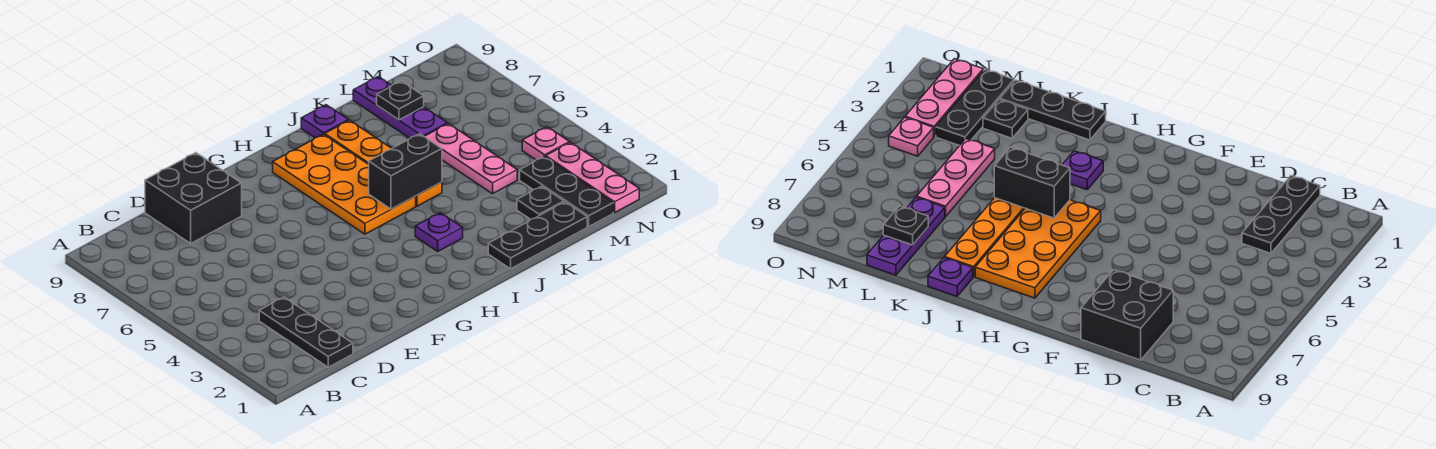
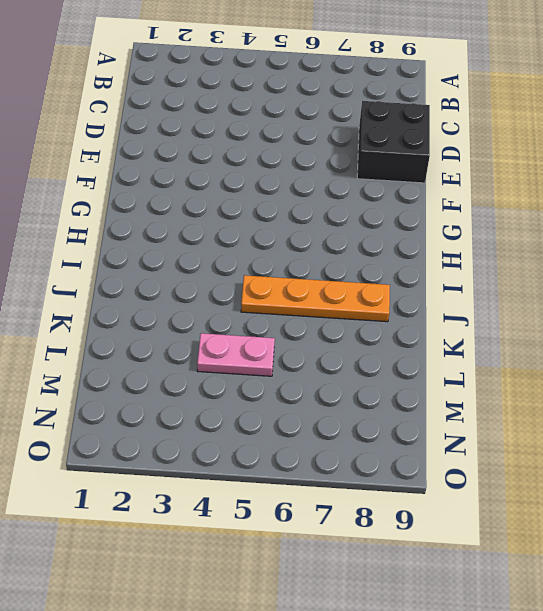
pink 1x2 plate [197,333,275,376] -> pink 1x3 plate [424,123,517,194]
none -> black 1x3 plate [259,297,353,367]
none -> orange 2x4 plate [273,134,416,234]
none -> purple 1x1 plate [415,213,463,251]

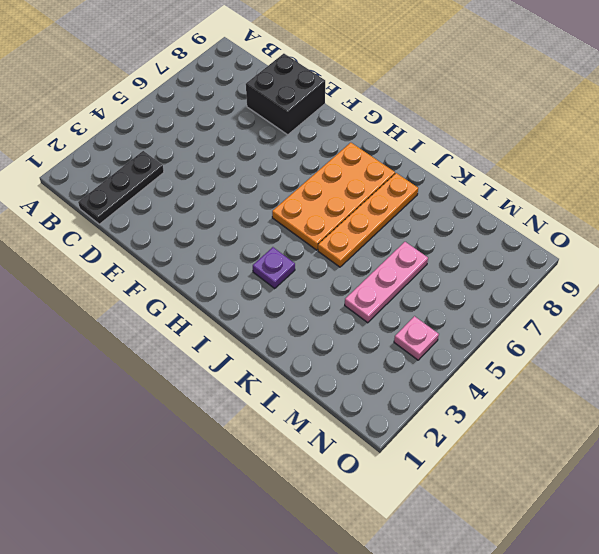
none -> black 1x3 plate [488,202,587,269]
none -> purple 1x1 plate [301,105,348,138]
none -> black 1x1 plate [517,186,564,219]

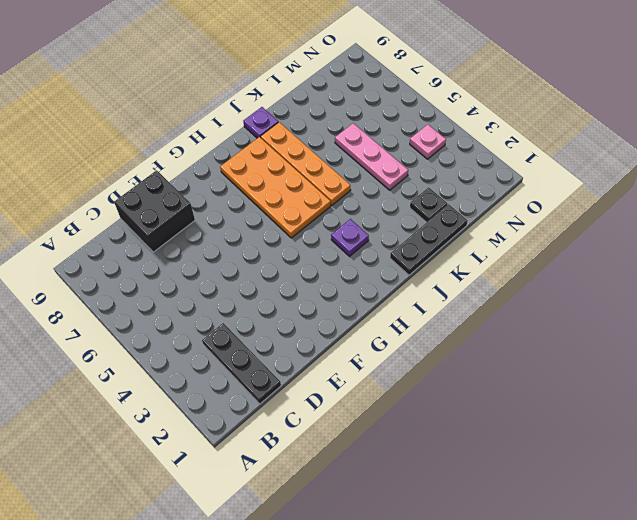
none -> purple 1x3 plate [353,77,447,138]
none -> black 1x3 plate [520,156,613,226]
none -> pink 1x3 plate [546,142,639,212]

